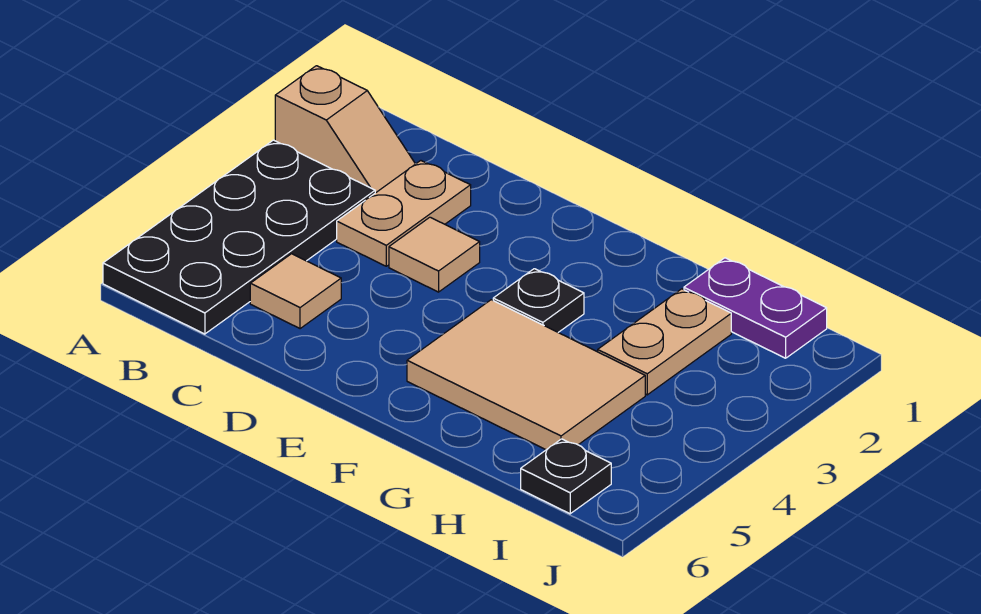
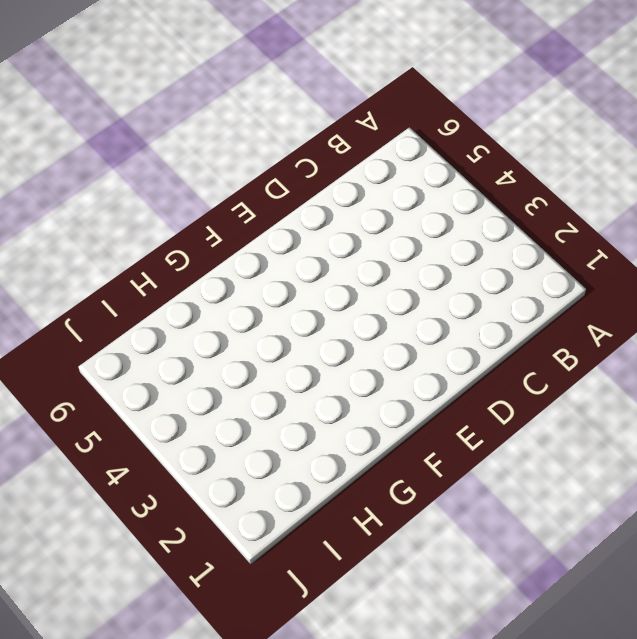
none -> tan 1x2 slope [275,66,415,193]
none -> black 2x4 plate [103,140,375,334]

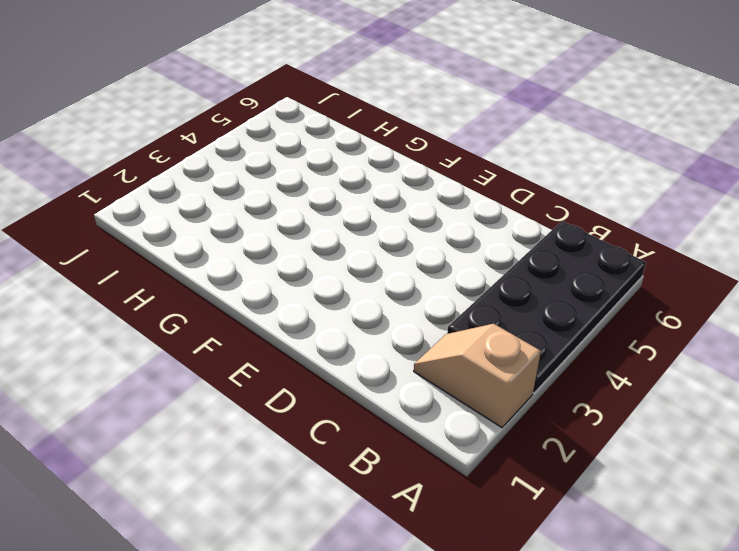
none -> tan 1x2 plate [337,161,471,266]
none -> tan 1x1 tile [250,254,341,329]

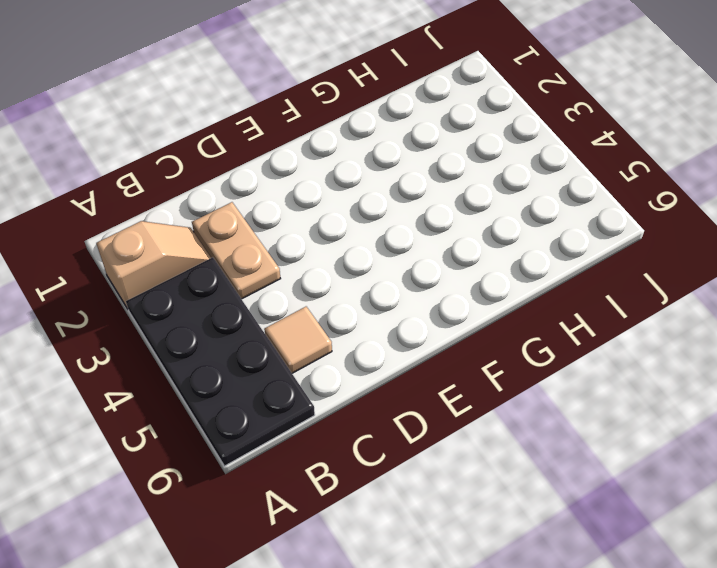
none -> tan 1x1 tile [389,217,480,292]
none -> black 1x1 plate [493,269,584,332]

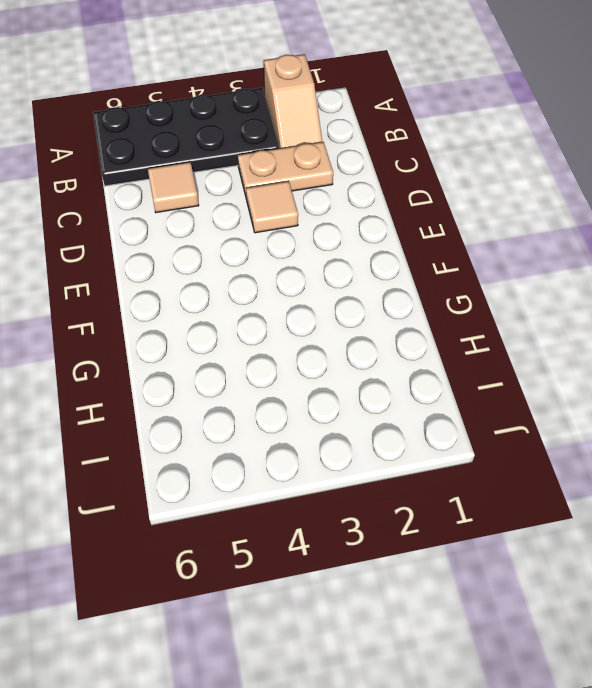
none -> black 1x1 plate [493,269,584,332]
none -> tan 2x3 tile [407,300,645,450]

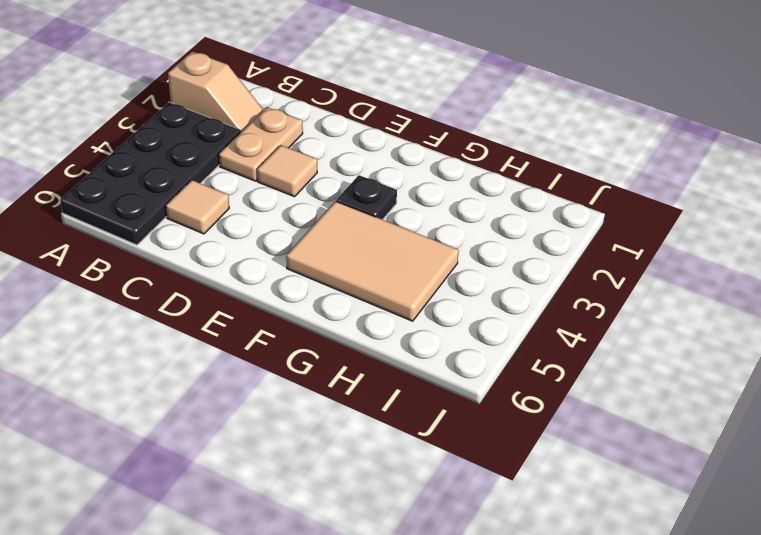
none -> purple 1x2 plate [684,258,827,358]
none -> tan 1x2 plate [598,289,731,395]

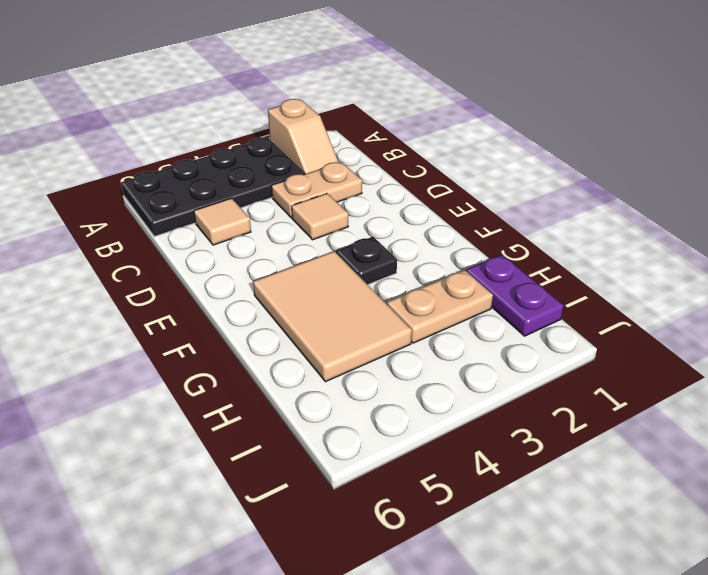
none -> black 1x1 plate [521,439,611,514]

